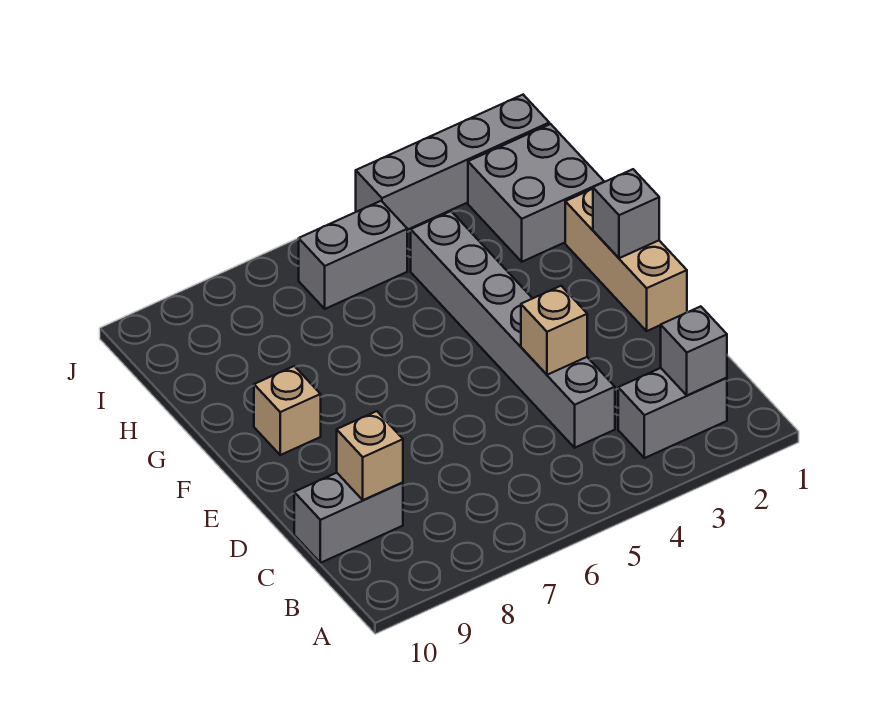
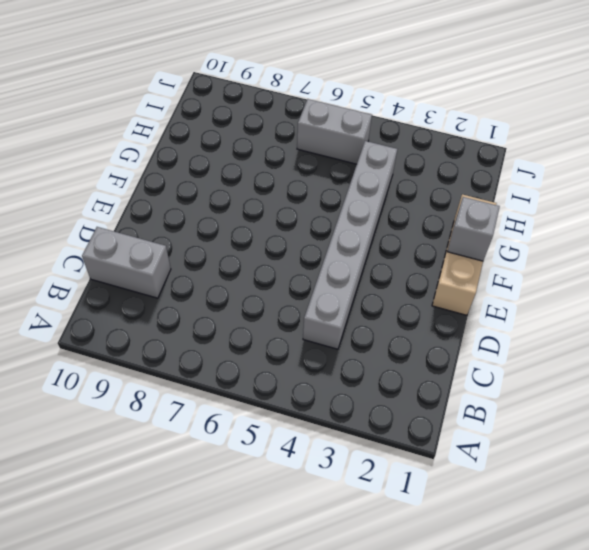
none -> grey 1x2 brick [618,368,727,458]
none -> tan 1x1 brick [254,366,321,455]
none -> grey 2x2 brick [468,124,604,262]

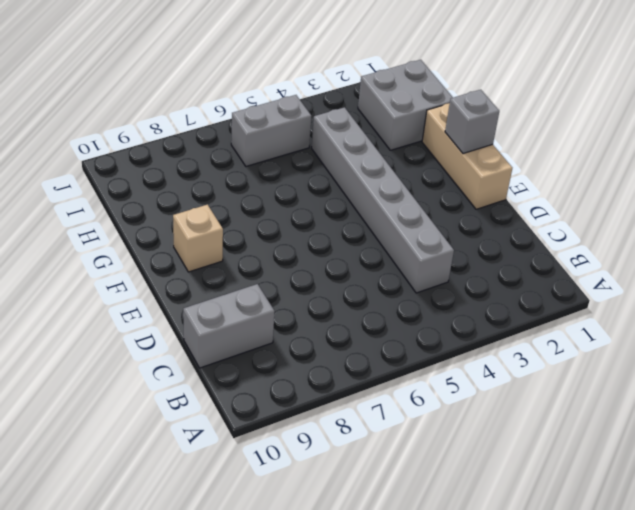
none -> grey 1x2 brick [618,368,727,458]
none -> grey 1x4 brick [356,95,549,230]
none -> grey 1x1 brick [661,306,727,395]

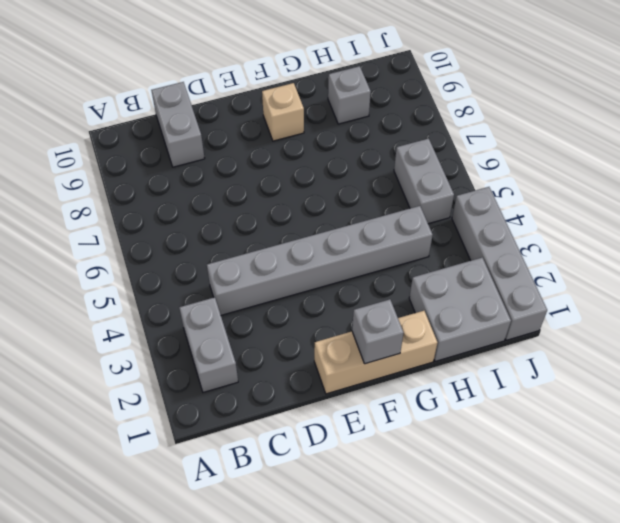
grey 1x1 brick [328,66,371,124] -> grey 1x1 brick moved to [661,306,727,395]
none -> tan 1x1 brick [337,411,403,500]
none -> tan 1x1 brick [521,286,587,375]

